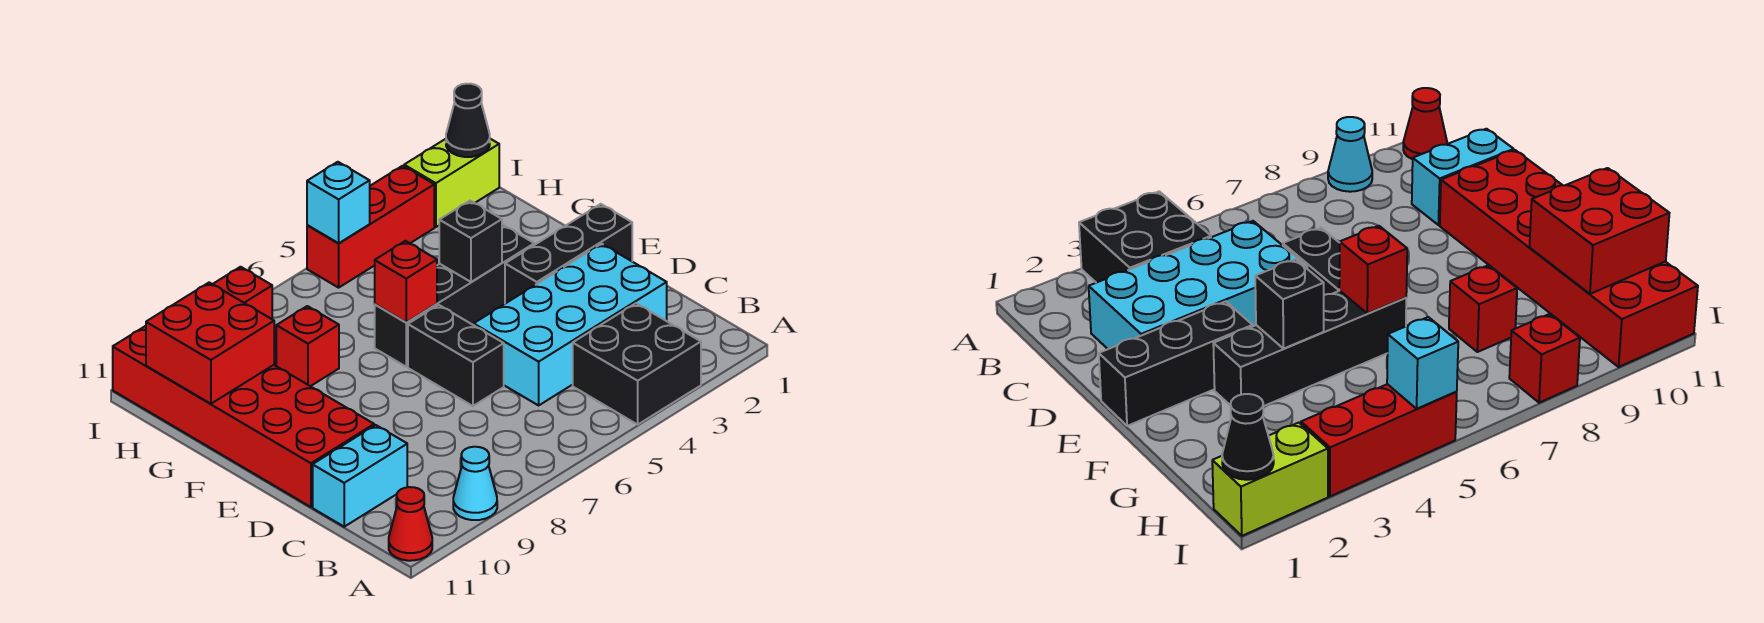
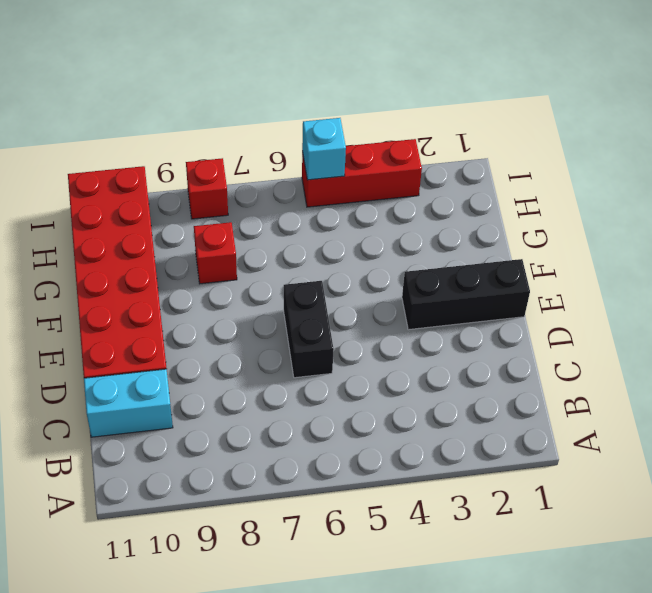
none -> black 2x2 brick [573,303,701,424]
none -> cyan 1x1 cone [453,447,497,520]
none -> red 1x1 cone [389,487,432,561]

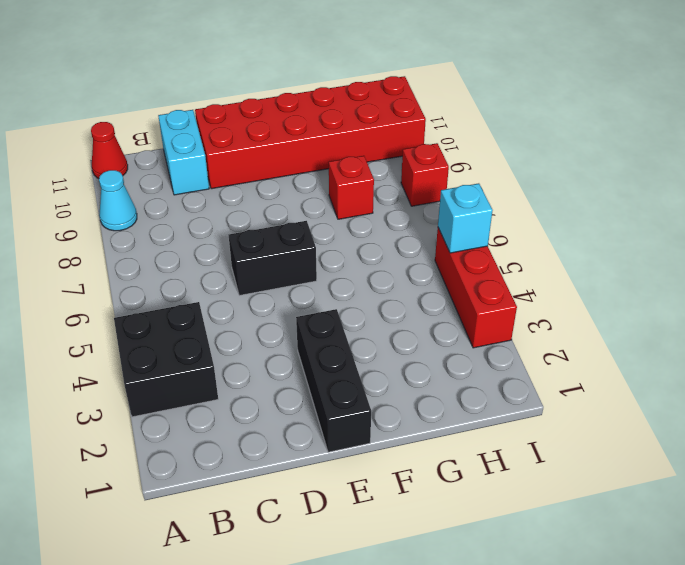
none -> cyan 2x4 brick [474,244,667,405]
none -> black 1x4 brick [375,225,534,367]
none -> lime 1x2 brick [404,139,499,227]

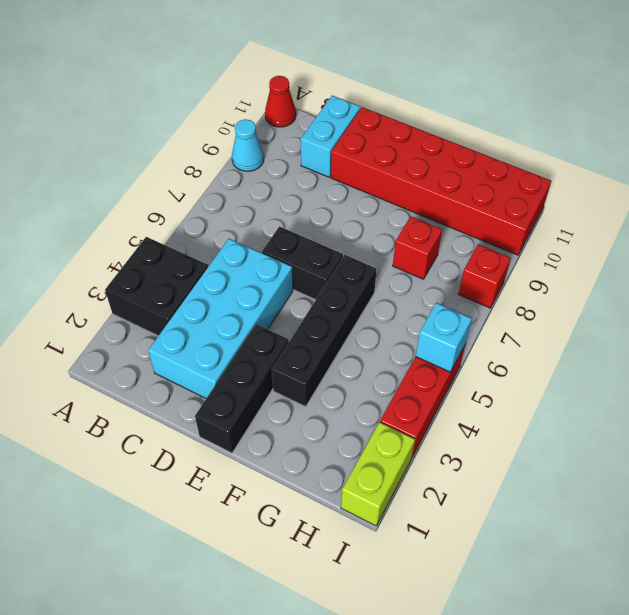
none -> black 1x1 brick [439,201,502,282]
none -> red 1x1 brick [375,241,437,322]
none -> red 2x2 brick [146,283,274,404]

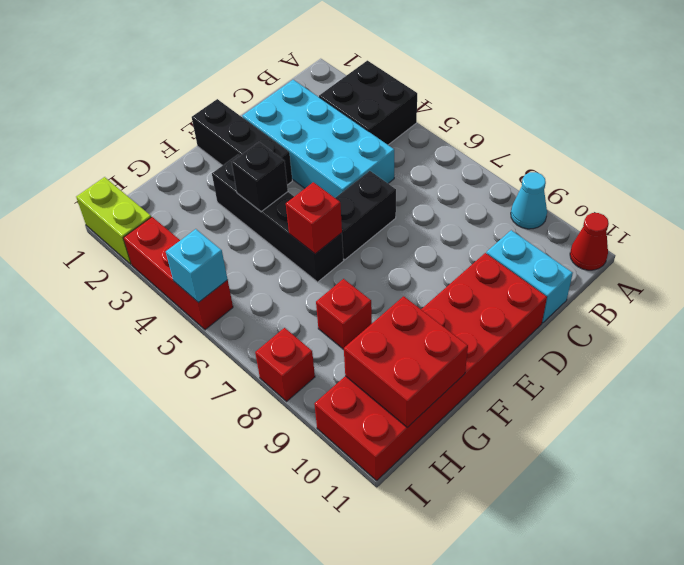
none -> black 1x1 cone [446,84,490,157]

